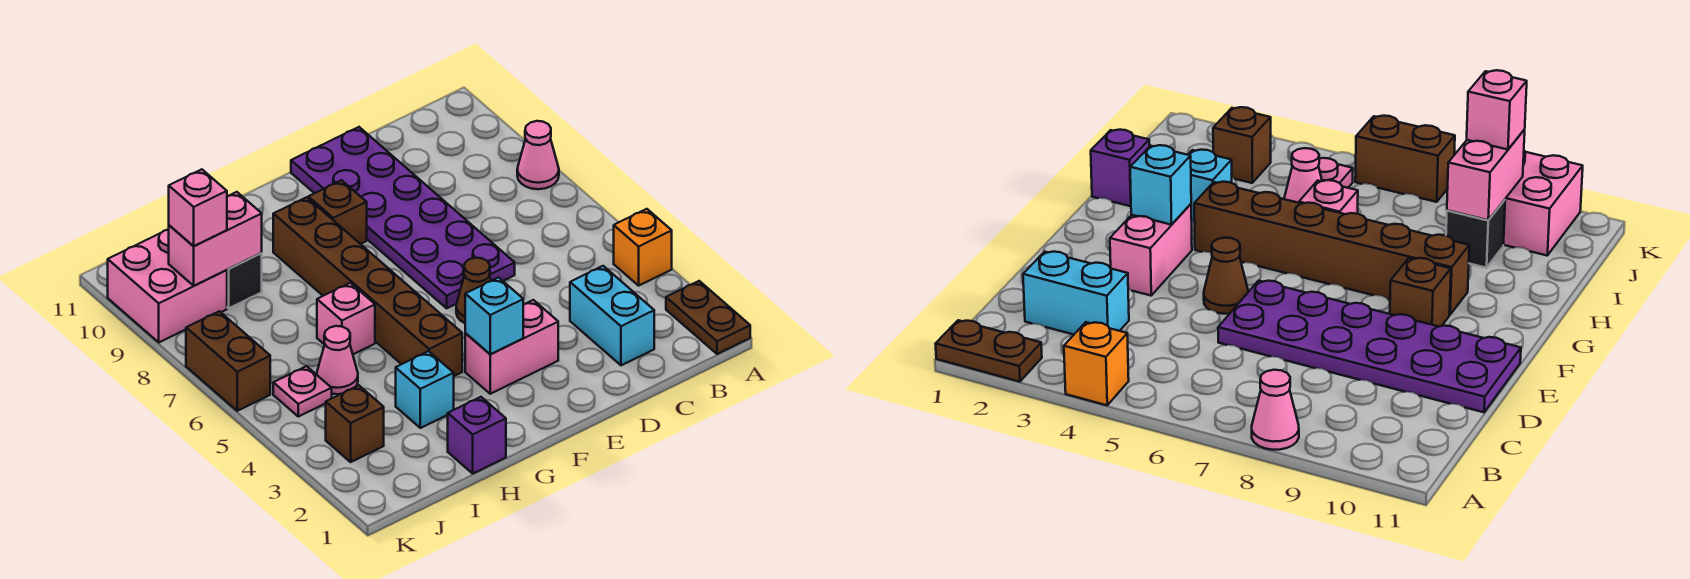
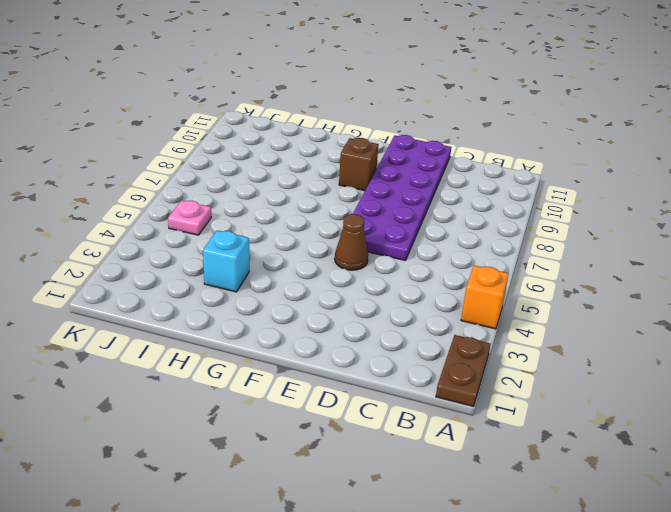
none -> pink 1x1 cone [517,121,559,189]
none -> cyan 1x2 brick [570,266,654,365]
none -> pink 1x2 brick [465,300,558,394]

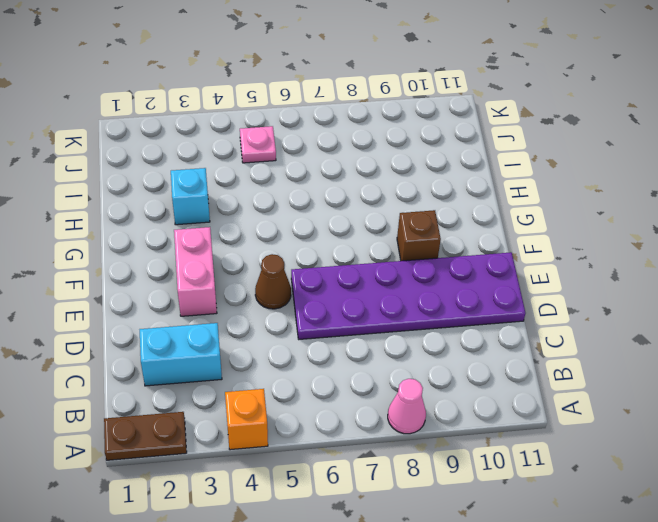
none -> brown 1x6 brick [273,197,462,376]
none -> purple 1x1 brick [448,397,506,473]
none -> pink 1x1 brick [317,283,375,354]

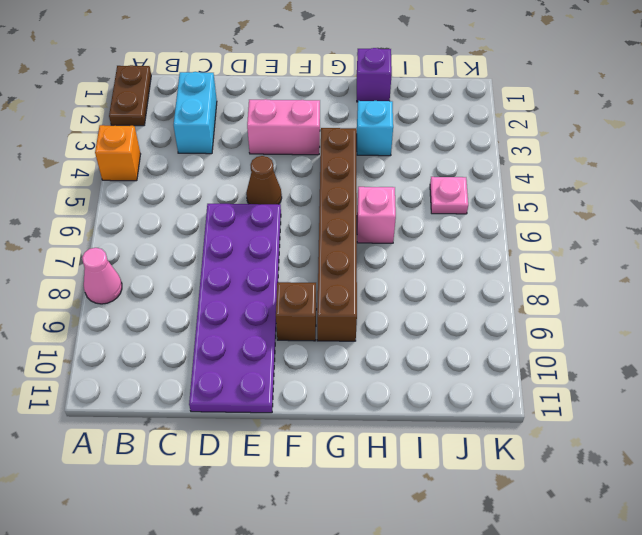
none -> pink 1x1 cone [317,326,358,394]
none -> black 1x1 brick [227,253,262,308]
none -> brown 1x1 brick [326,385,384,462]

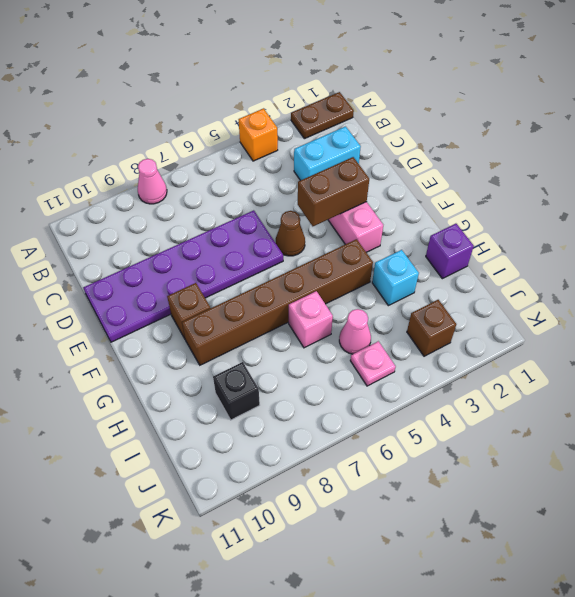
brown 1x2 brick [298,157,369,226] -> brown 1x2 brick moved to [186,311,270,411]
none -> pink 2x2 brick [108,230,227,342]
none -> cyan 1x1 brick [465,277,523,354]
none -> pink 1x2 brick [168,192,262,286]

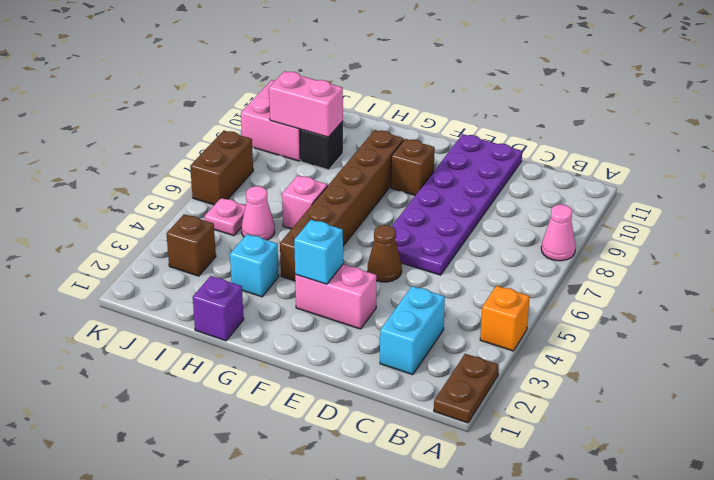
none -> pink 1x1 brick [169,169,227,246]

